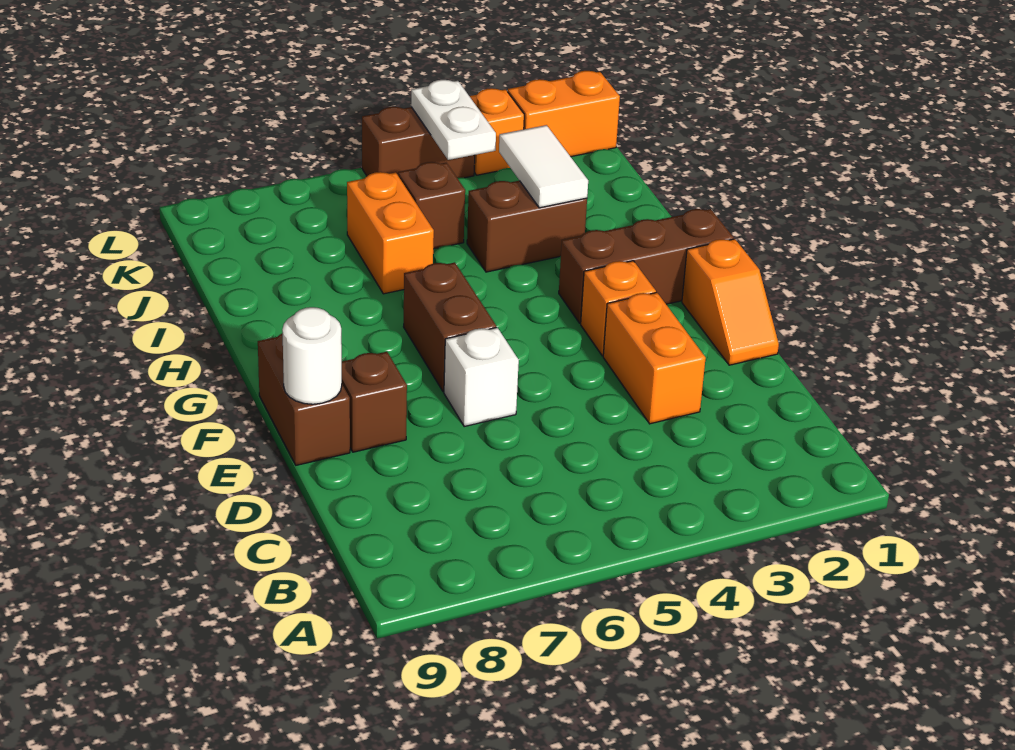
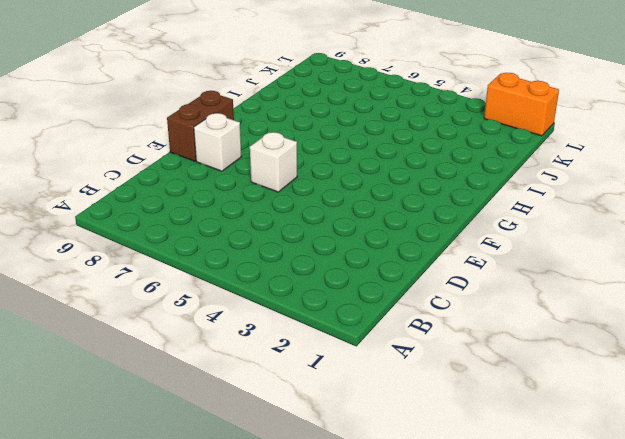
white 1x1 brick [194,113,241,171] -> brown 1x1 brick [342,352,407,452]
none -> orange 1x2 brick [603,293,706,424]
none -> orange 1x2 slope [682,239,779,365]
none -> orange 1x1 brick [581,261,656,356]

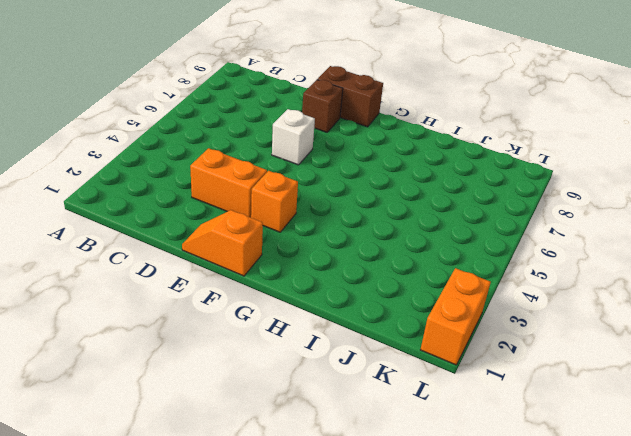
none -> brown 1x2 brick [404,262,496,392]
none -> brown 1x3 brick [559,209,734,323]
none -> brown 1x2 brick [467,181,587,272]

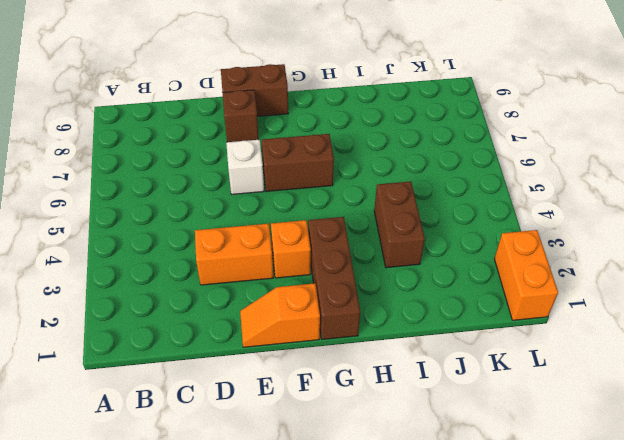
none -> orange 1x2 brick [347,172,434,294]
none -> brown 1x1 brick [398,162,465,249]
none -> orange 1x1 brick [470,88,524,175]

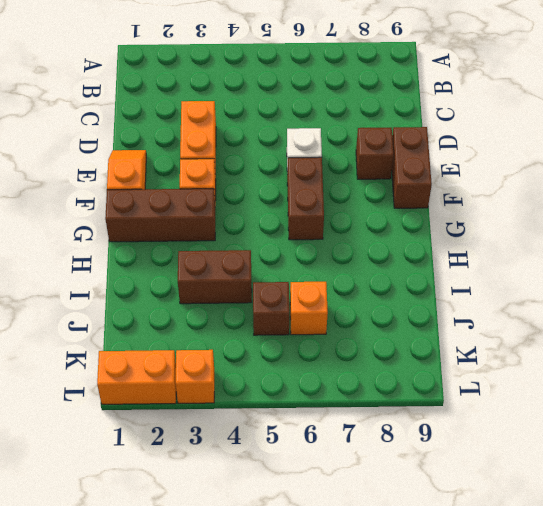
orange 1x1 brick [290,282,328,335] -> orange 1x2 brick [347,172,434,294]
none -> brown 1x2 brick [362,107,475,178]
none -> white 1x1 round brick [282,307,342,404]
none -> white 1x2 tile [499,125,588,208]

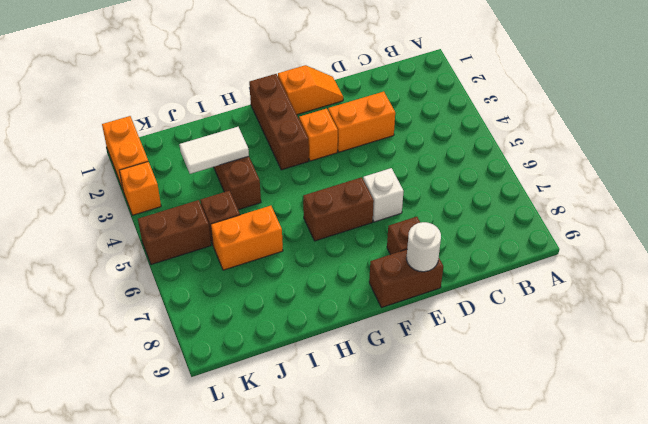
brown 1x2 brick [138,200,211,265] -> brown 1x2 brick turned to [362,107,475,178]
none -> white 1x2 plate [411,80,496,160]

